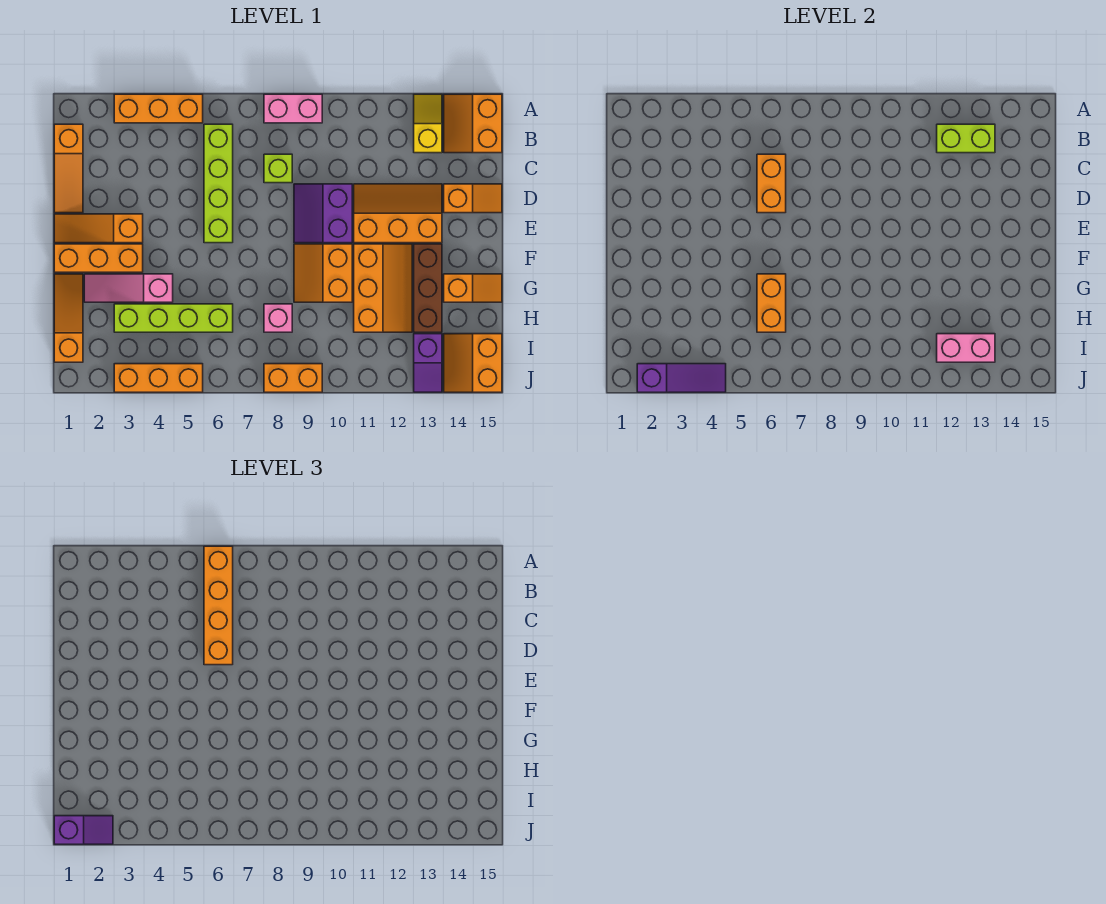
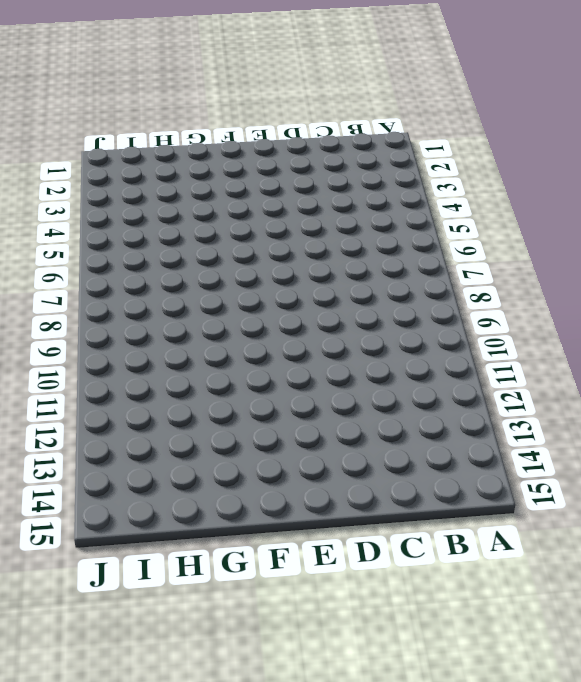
none -> orange 1x3 brick [114,94,203,123]
none -> pink 1x2 brick [264,94,322,123]
none -> yellow 1x2 slope [414,94,442,153]
none -> orange 2x2 slope [444,94,502,153]

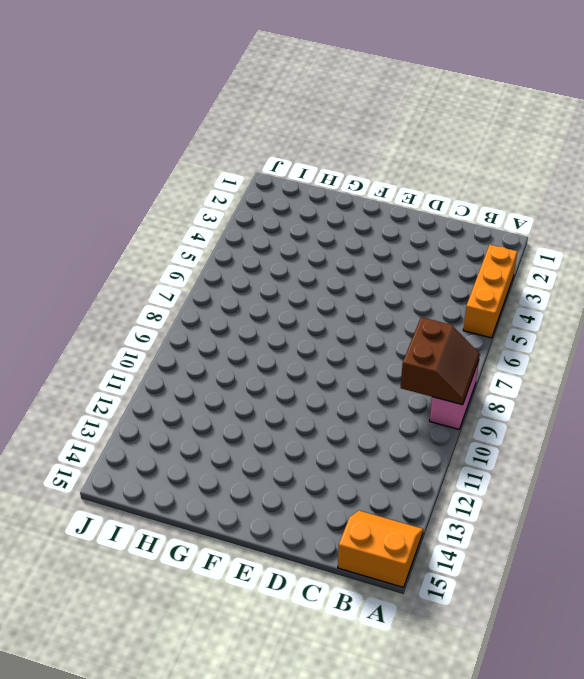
brown 2x2 slope [401,317,480,405] -> none
none -> yellow 1x2 slope [414,94,442,153]
none -> orange 1x3 slope [54,124,83,213]
none -> lime 1x4 brick [204,124,233,243]
none -> lime 1x1 brick [264,154,292,183]

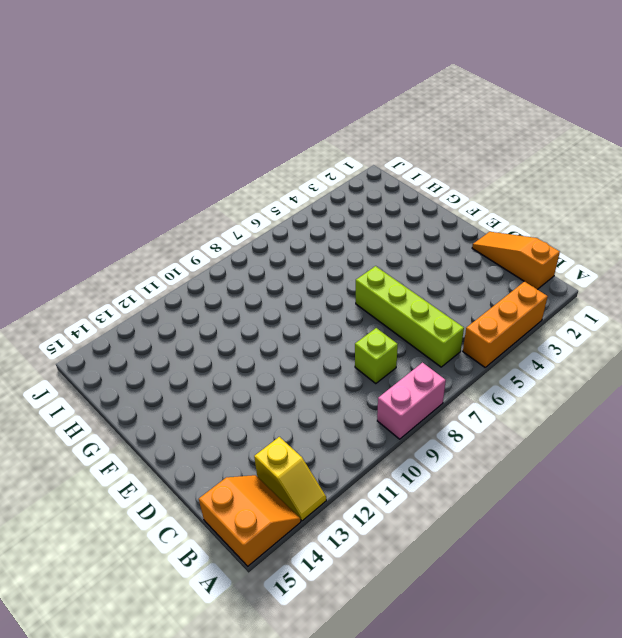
none -> purple 2x2 slope [294,184,352,243]
none -> orange 2x3 slope [354,184,442,243]
none -> orange 1x2 slope [444,184,502,213]
none -> orange 1x3 slope [54,214,143,243]

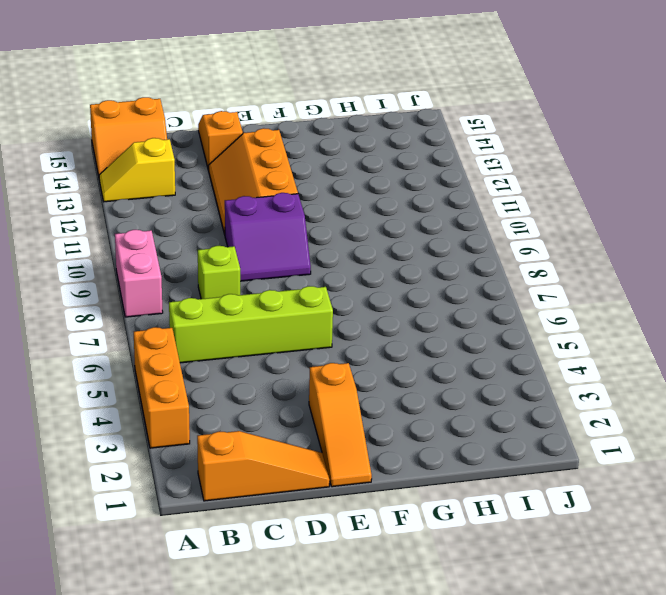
none -> orange 1x3 brick [54,244,143,272]
none -> orange 2x2 slope [294,244,352,302]
none -> orange 2x3 slope [354,244,412,332]
none -> brown 1x3 brick [414,244,442,332]

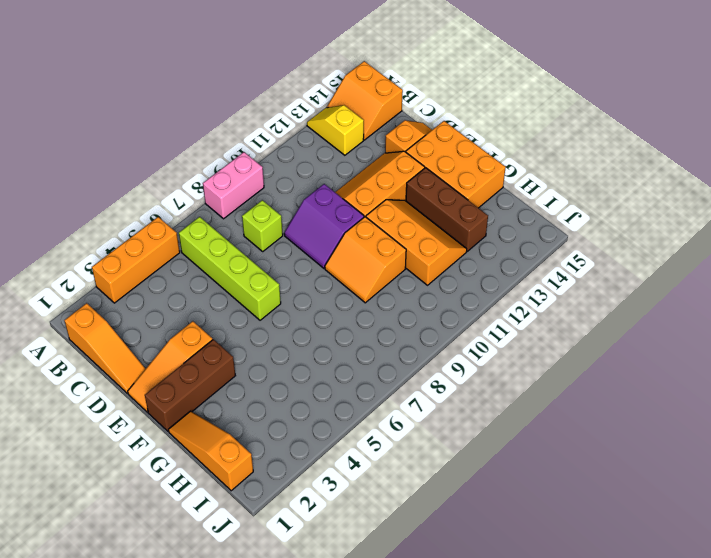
orange 2x3 brick [406,121,506,208] -> orange 1x2 slope [444,274,502,302]
brown 1x3 brick [145,339,235,431] -> orange 1x3 brick [54,244,143,272]
none -> pink 1x3 slope [84,274,173,302]
none -> lime 1x4 brick [114,304,233,332]
none -> pink 1x1 brick [264,304,292,332]
none -> purple 1x2 slope [414,334,442,392]

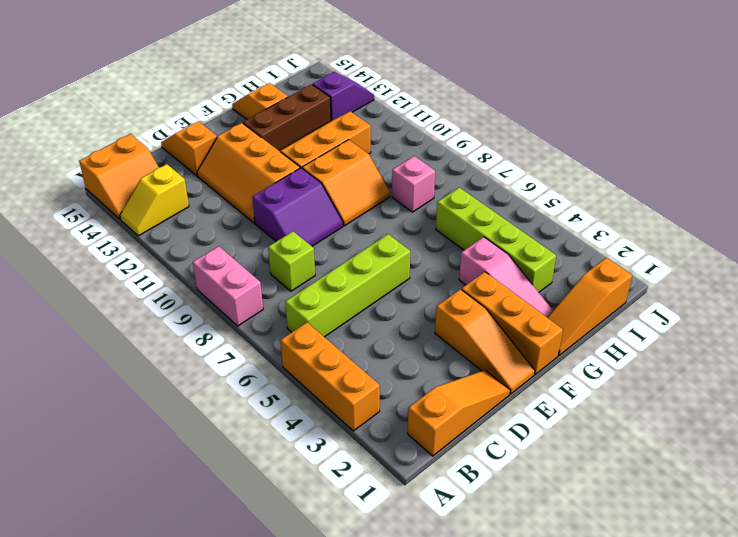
none -> orange 2x2 slope [444,334,502,392]
none -> orange 1x3 brick [114,364,203,392]
none -> orange 1x2 brick [264,364,322,392]
none -> lime 1x2 brick [937,124,995,153]

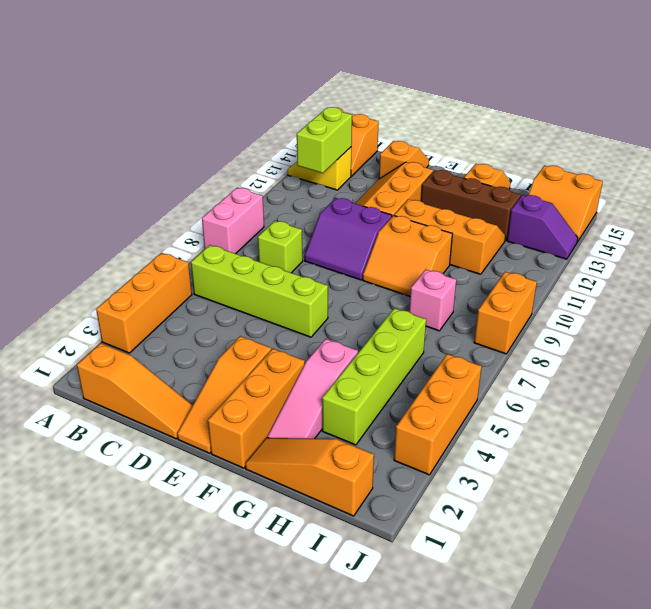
none -> orange 1x2 brick [757,154,786,213]
none -> orange 1x2 brick [757,274,786,332]
none -> pink 1x2 brick [937,334,995,362]
none -> purple 1x3 slope [637,364,726,392]

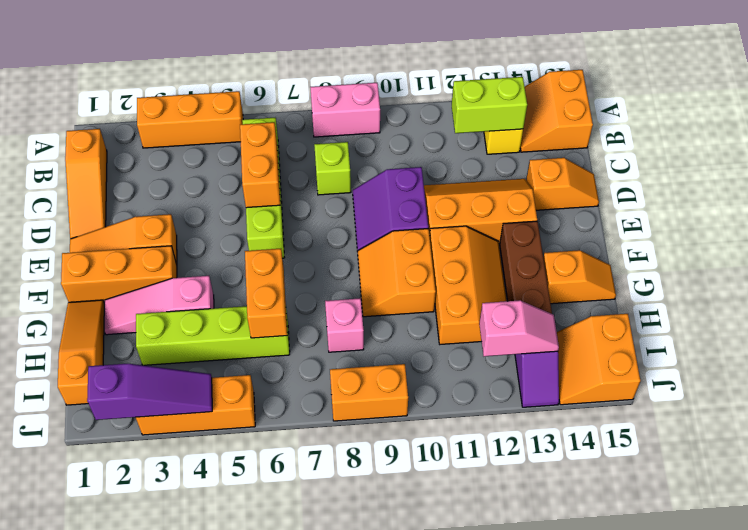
pink 1x2 slope [479,300,559,357] -> pink 1x2 brick [937,334,995,362]
none -> orange 1x4 brick [204,546,233,665]
none -> purple 1x2 slope [54,816,113,844]

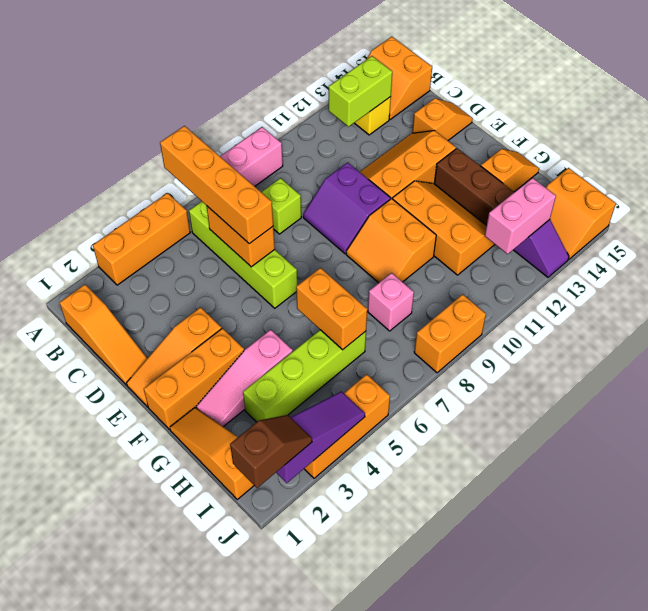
brown 1x2 slope [230,415,312,488] -> purple 1x2 slope [54,816,113,844]

